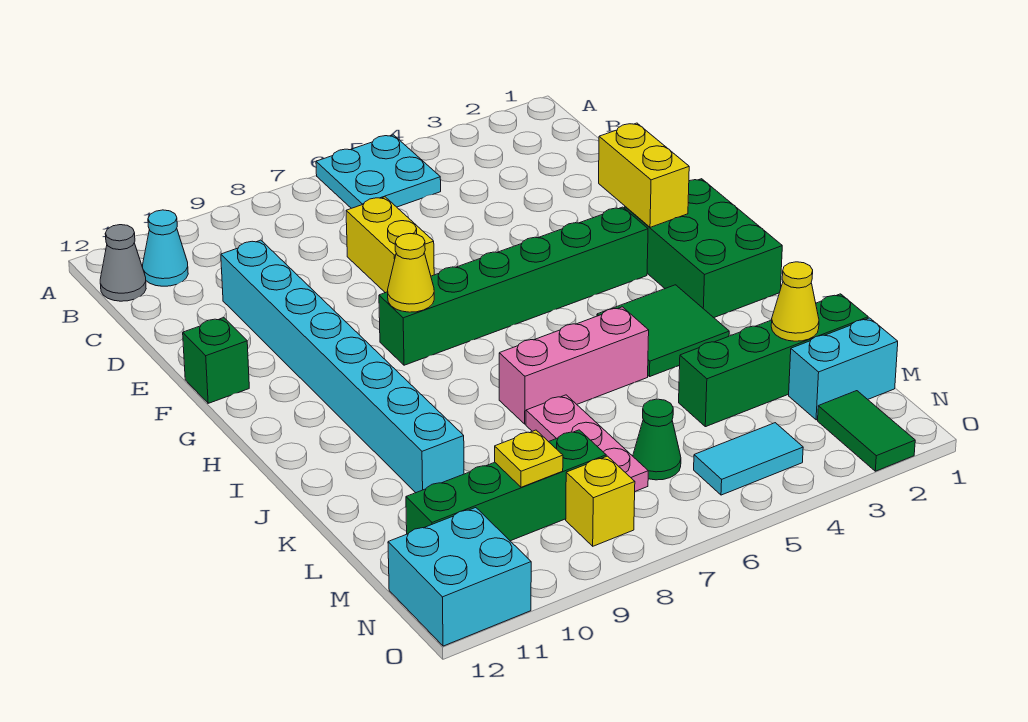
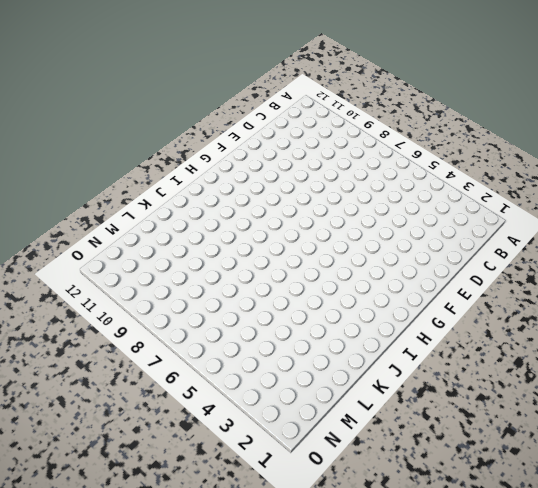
none -> cyan 2x2 plate [316,135,441,208]
none -> cyan 1x1 cone [143,210,188,286]
none -> grey 1x1 cone [100,225,146,301]

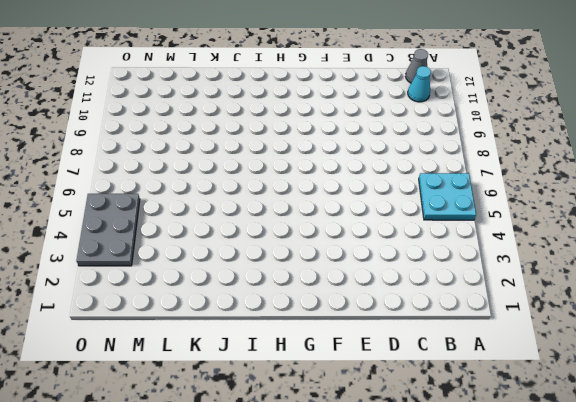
grey 2x3 plate [76,194,140,266] -> cyan 1x2 tile [694,423,803,495]
none -> yellow 1x2 brick [346,197,434,293]
none -> cyan 1x8 brick [221,240,464,493]
none -> green 1x1 brick [183,318,249,403]

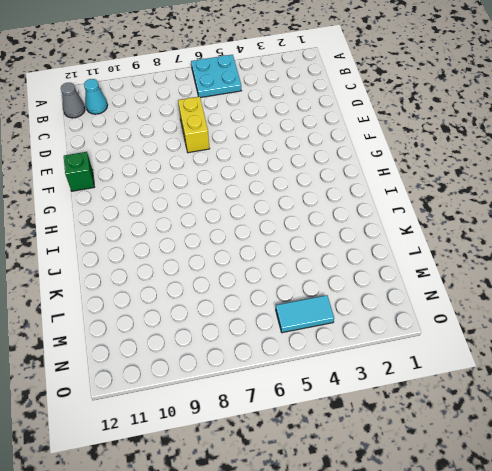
none -> cyan 1x8 brick [221,240,464,493]
none -> green 2x3 brick [625,179,782,317]
none -> green 1x6 brick [379,207,648,365]

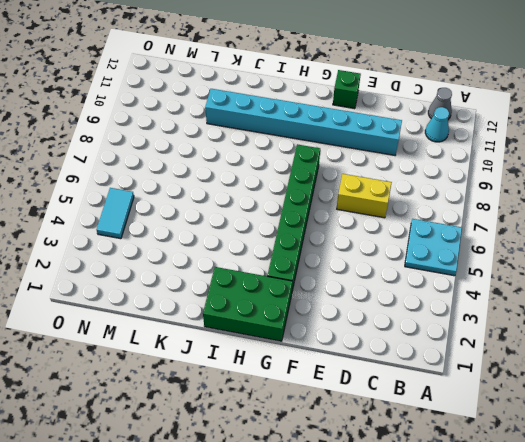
none -> green 2x2 tile [597,285,729,376]
none -> pink 1x3 brick [499,307,649,424]
none -> pink 1x3 plate [526,395,648,491]

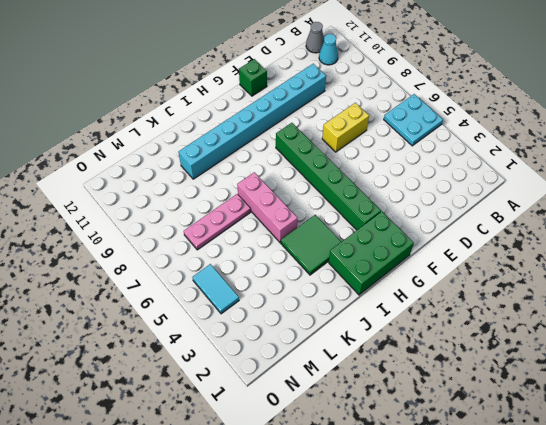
none -> green 1x4 brick [679,294,868,427]
none -> cyan 1x2 brick [789,318,898,420]
none -> green 1x1 cone [633,399,681,480]

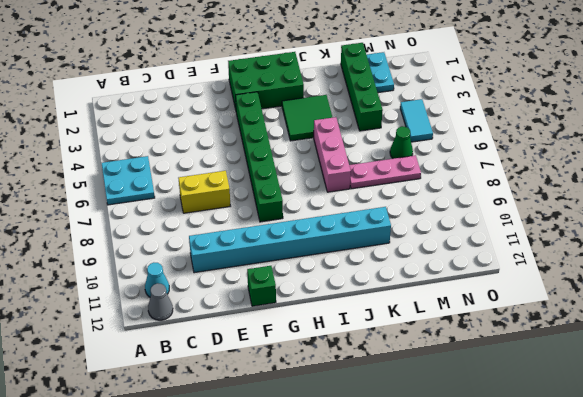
cyan 1x2 plate [367,52,394,93] -> cyan 1x2 brick [789,318,898,420]
none -> green 1x4 brick [406,430,606,541]
none -> green 1x2 tile [818,391,915,471]
none -> yellow 1x1 brick [566,456,635,546]

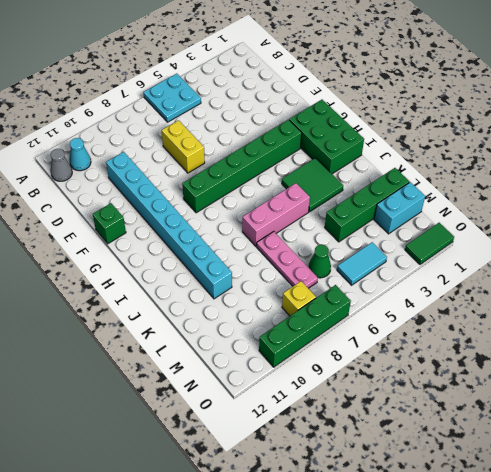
green 1x2 tile [405,223,454,264] -> green 1x2 tile turned to [818,391,915,471]
green 1x4 brick [259,285,351,367] -> green 1x4 brick moved to [406,430,606,541]
none -> cyan 2x2 brick [388,508,531,646]
none -> yellow 1x2 brick [599,123,689,227]
none -> yellow 1x1 cone [388,234,434,312]

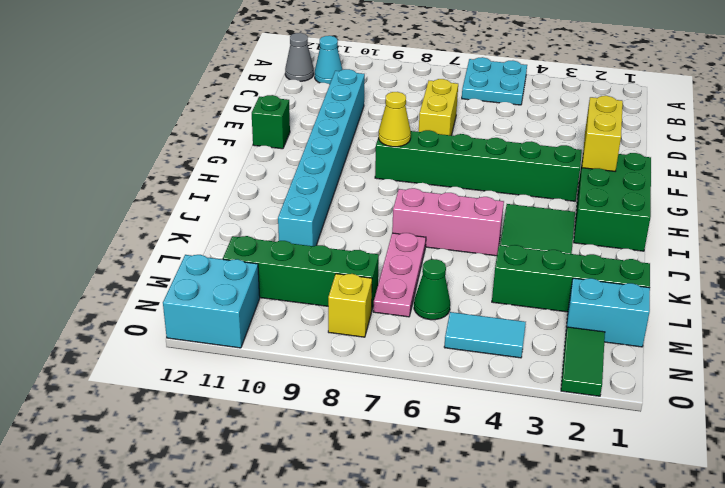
none -> yellow 1x1 cone [771,262,819,341]
none -> yellow 1x1 plate [495,430,563,487]

